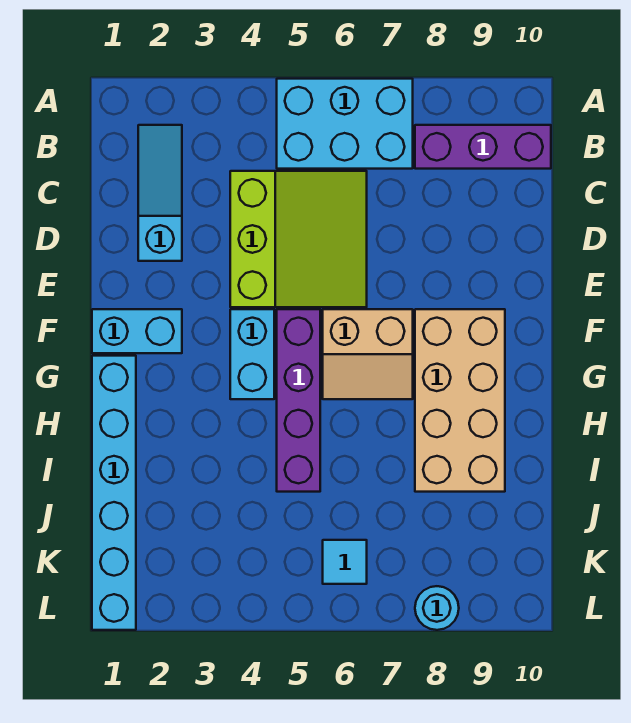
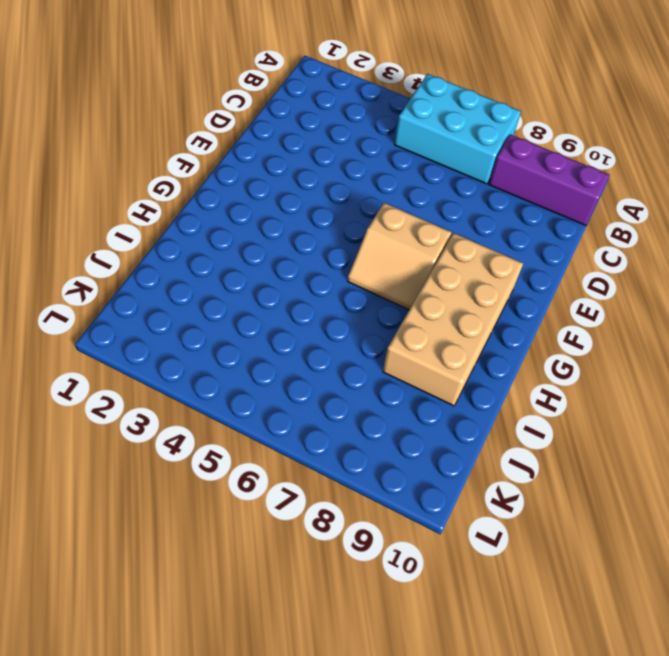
none -> cyan 1x3 slope [138,125,182,261]
none -> lime 3x3 slope [230,171,367,307]
none -> cyan 1x2 brick [92,309,182,353]

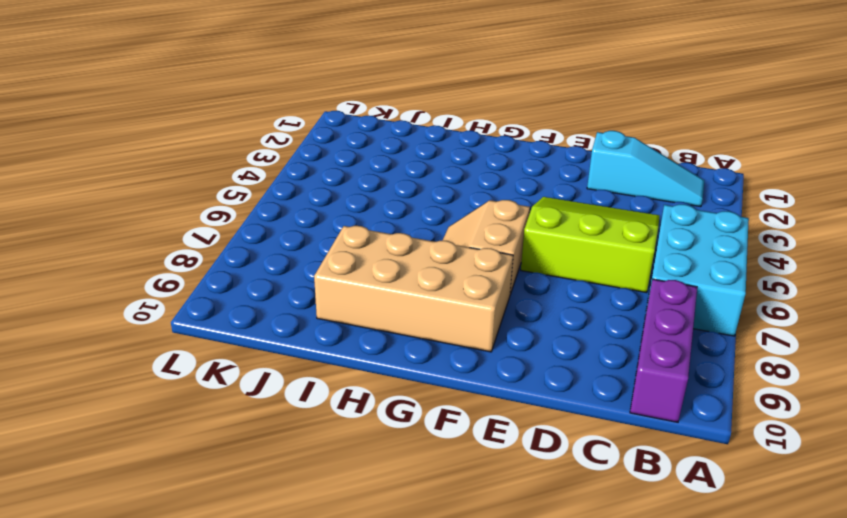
lime 3x3 slope [521,197,660,293] -> lime 3x3 slope turned to [230,171,367,307]
none -> cyan 1x2 brick [92,309,182,353]
none -> cyan 1x2 brick [230,309,274,399]
none -> purple 1x4 brick [277,309,320,492]

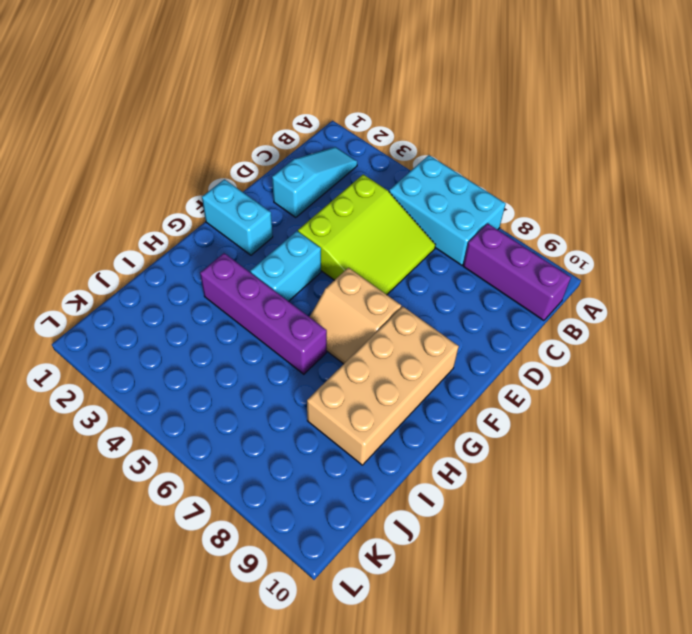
purple 1x4 brick [200,253,327,374] -> purple 1x4 brick turned to [277,309,320,492]
none -> cyan 1x6 brick [92,356,136,630]
none -> cyan 1x1 tile [323,540,367,584]
none -> cyan 1x1 round brick [415,586,459,630]

